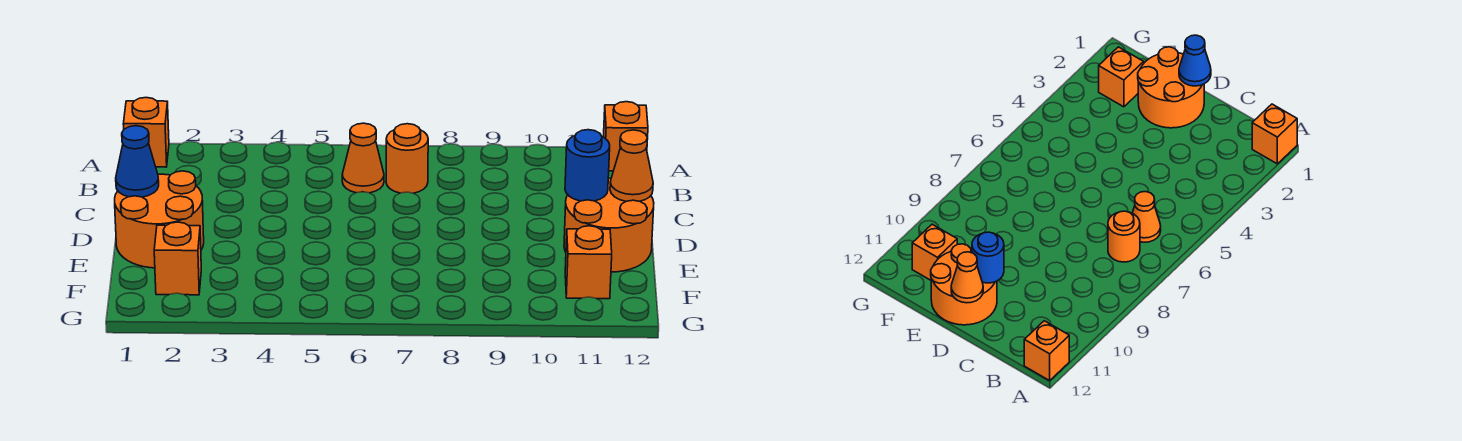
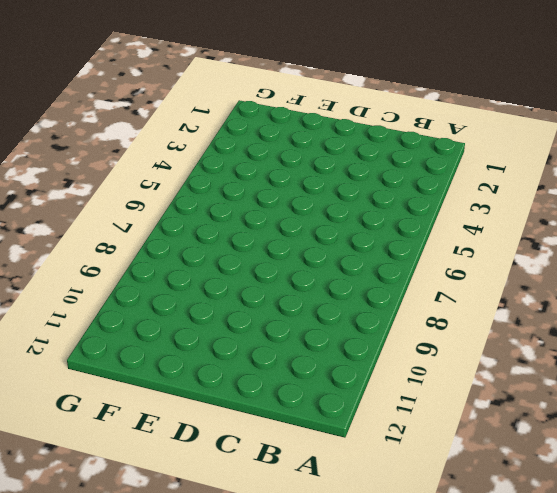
none -> orange 1x1 brick [123,98,169,167]
none -> orange 1x1 brick [604,102,648,171]

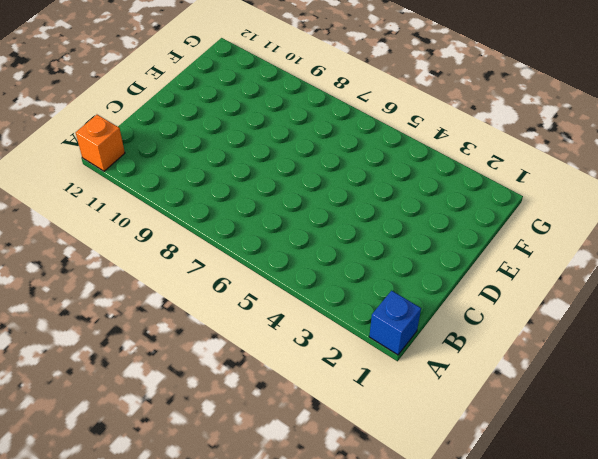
blue 1x1 brick [369,291,421,355] -> orange 1x1 brick [123,98,169,167]
none -> orange 1x1 cone [342,123,384,193]
none -> orange 1x1 round brick [386,124,428,193]

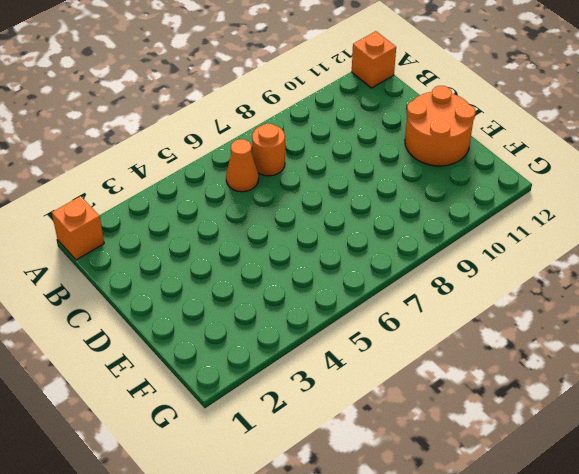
none -> orange 2x2 round brick [115,171,204,268]
none -> orange 1x1 brick [154,222,201,295]

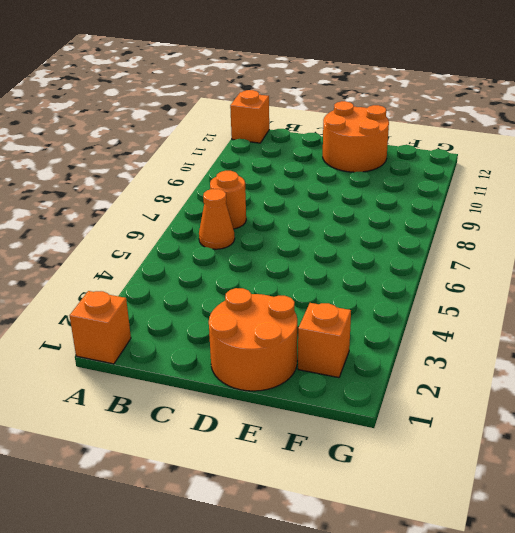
none -> orange 1x1 brick [565,226,612,299]
none -> blue 1x1 cone [116,126,159,197]

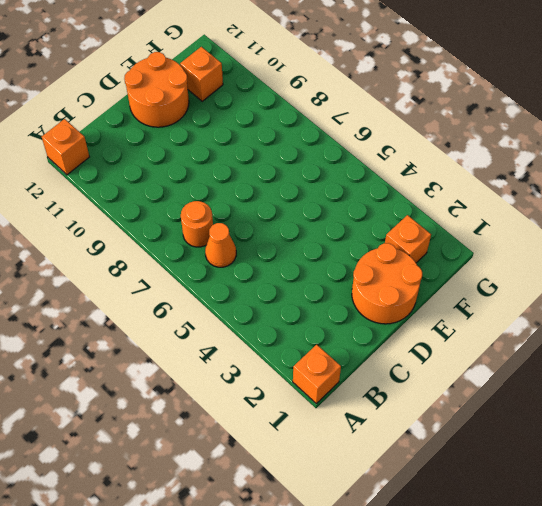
none -> blue 1x1 cone [116,126,159,197]
none -> blue 1x1 round brick [565,130,610,201]

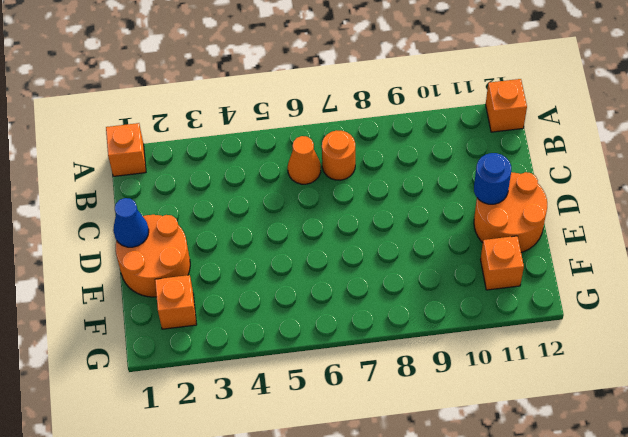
none -> orange 1x1 cone [610,130,653,201]

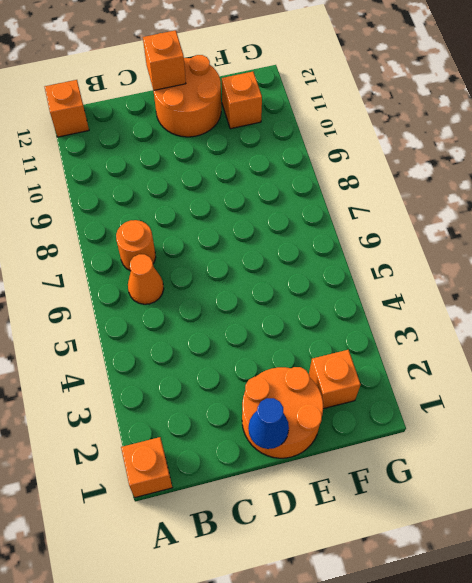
orange 1x1 brick [143,30,186,90] -> orange 1x1 cone [610,130,653,201]
none -> blue 1x1 round brick [565,130,610,201]

